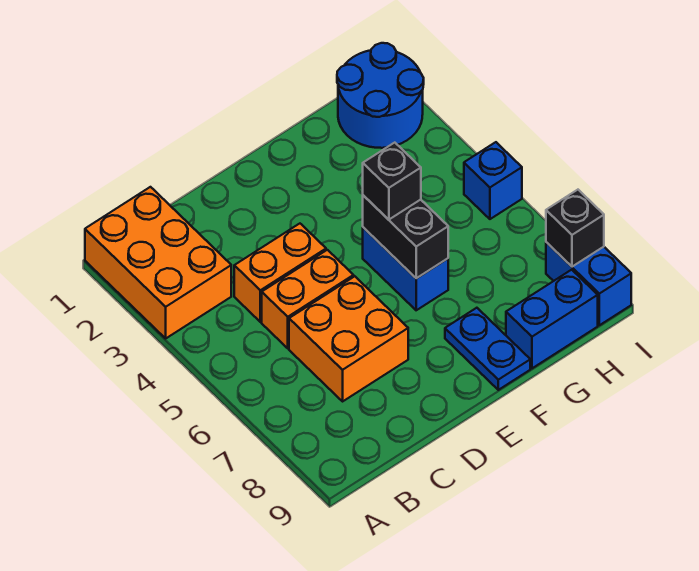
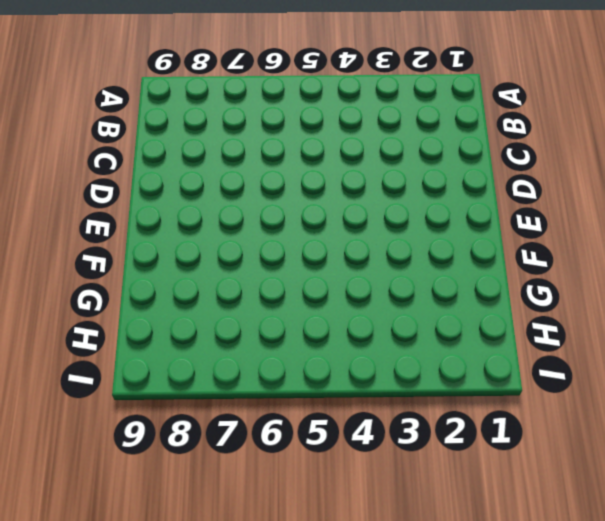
none -> orange 2x3 brick [85,187,231,338]
none -> orange 1x2 brick [234,224,326,322]
none -> orange 1x2 brick [262,250,354,348]

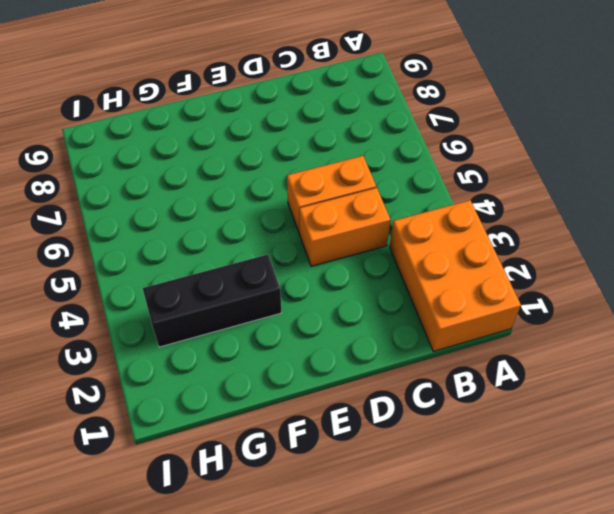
black 1x3 brick [143,255,281,347] -> none
none -> orange 2x2 brick [289,276,408,401]
none -> blue 1x2 brick [363,227,448,310]
none -> blue 1x2 plate [445,308,530,390]

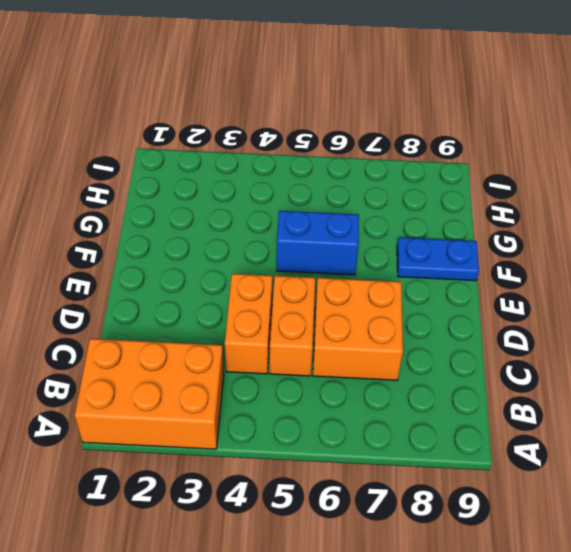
none -> blue 1x2 brick [506,270,598,368]
none -> blue 2x2 round brick [337,43,424,148]
none -> blue 1x1 brick [464,142,522,219]

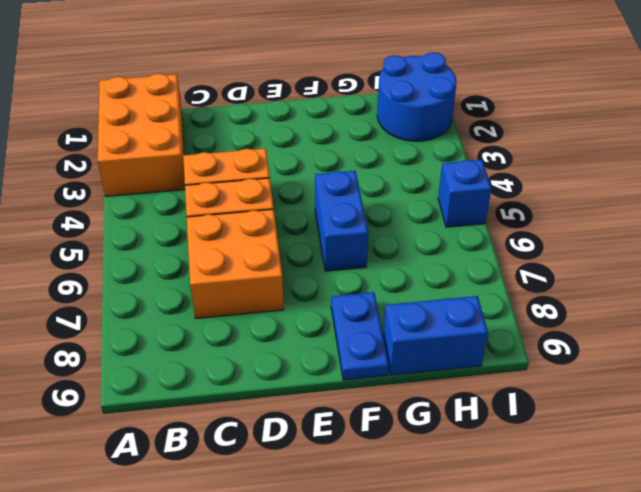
none -> blue 1x2 brick [546,242,631,325]
none -> black 1x2 brick [363,195,448,278]
none -> black 1x1 brick [546,190,604,267]

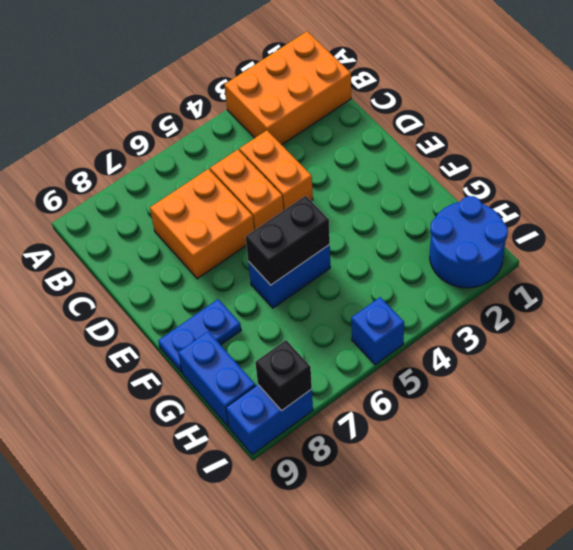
none -> black 1x1 brick [363,143,421,220]

